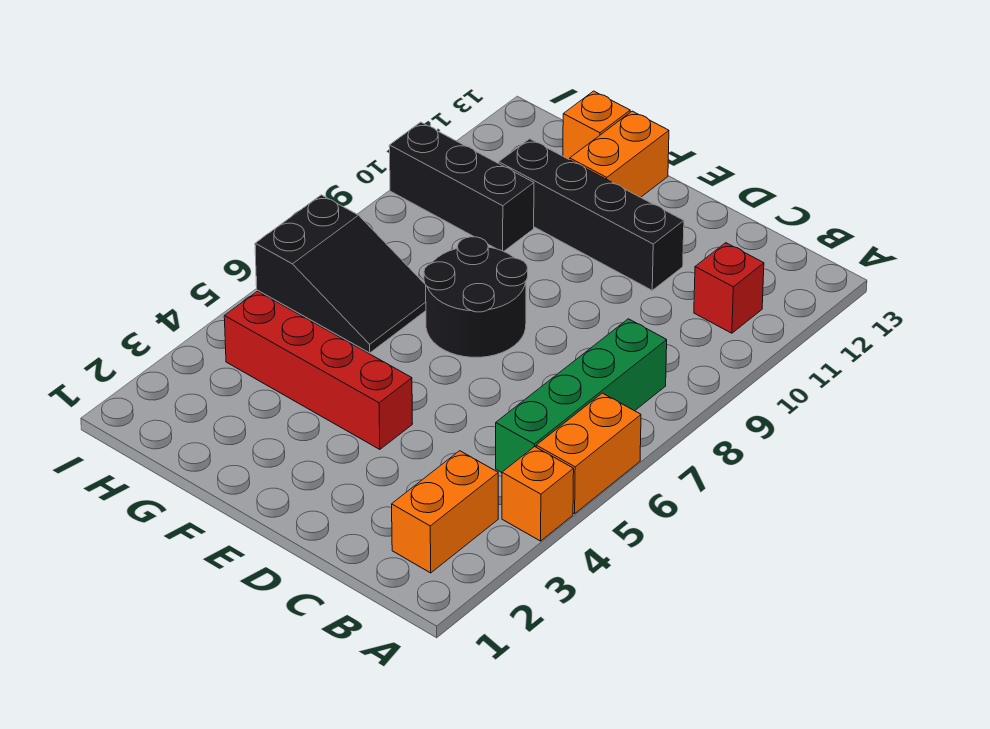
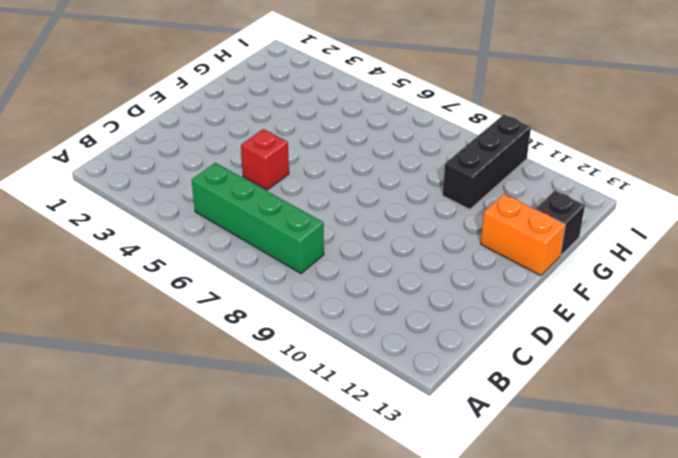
red 1x1 brick [241,129,289,190] -> red 1x1 brick moved to [694,243,764,333]
black 1x1 brick [536,191,585,256] -> orange 1x1 brick [563,91,630,160]
none -> orange 1x1 brick [502,447,574,541]
none -> orange 1x2 brick [536,393,641,514]
none -> orange 1x2 brick [392,451,498,573]

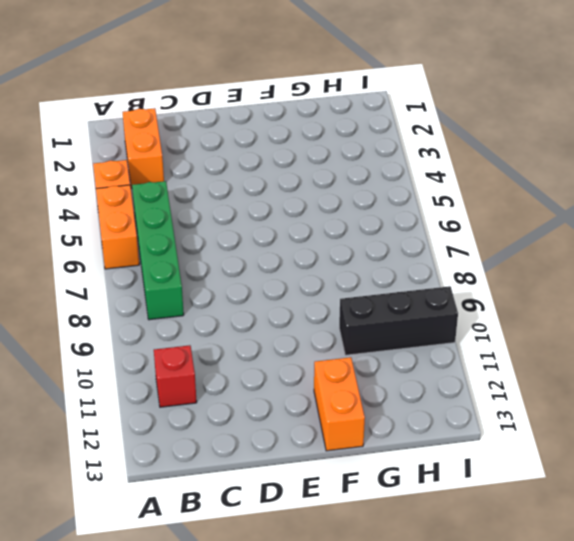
none -> black 1x4 brick [499,139,684,290]
none -> red 1x4 brick [224,291,413,449]
none -> black 2x2 round brick [424,237,528,357]

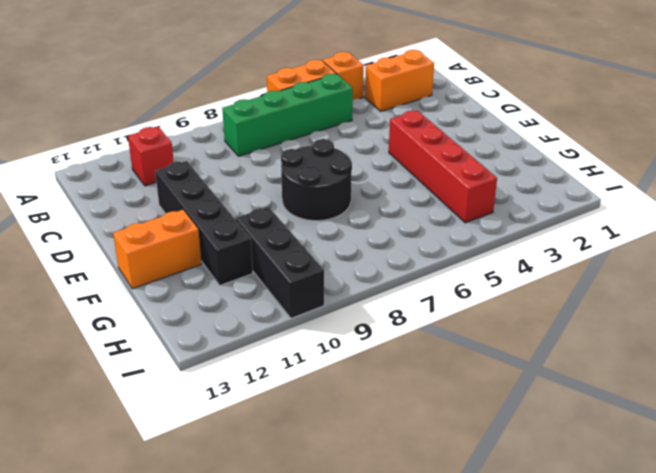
none -> black 2x3 slope [255,195,426,353]
none -> orange 1x1 brick [563,91,630,160]

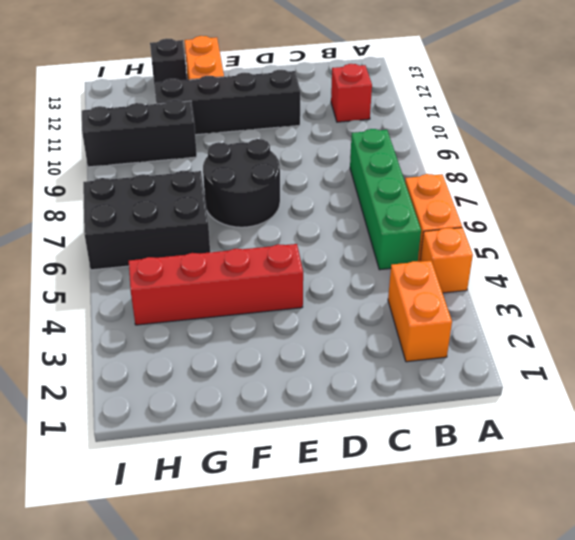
black 2x3 brick [83,171,210,270] -> black 2x3 slope [255,195,426,353]
black 1x1 brick [150,39,187,83] -> orange 1x1 brick [563,91,630,160]

